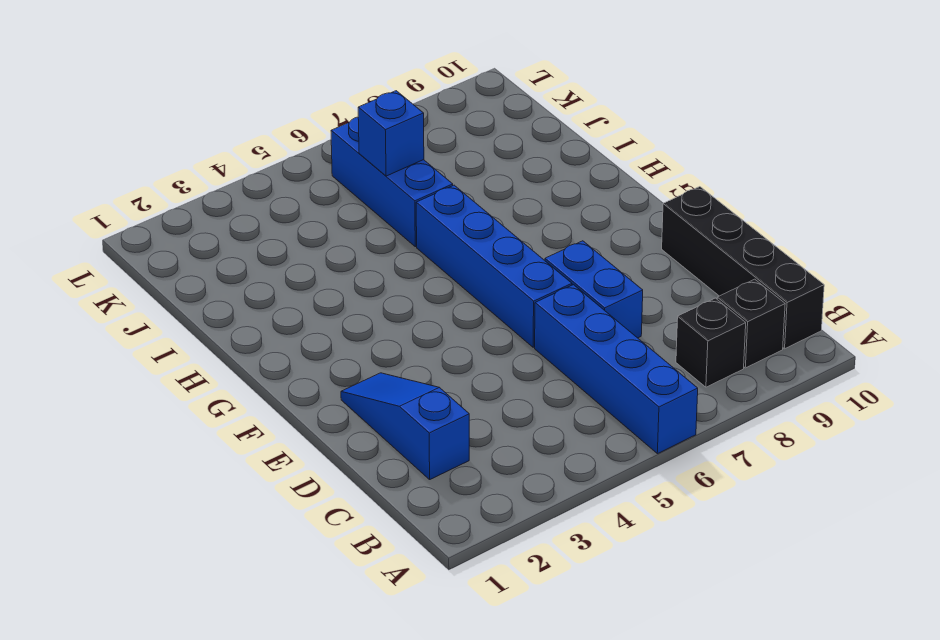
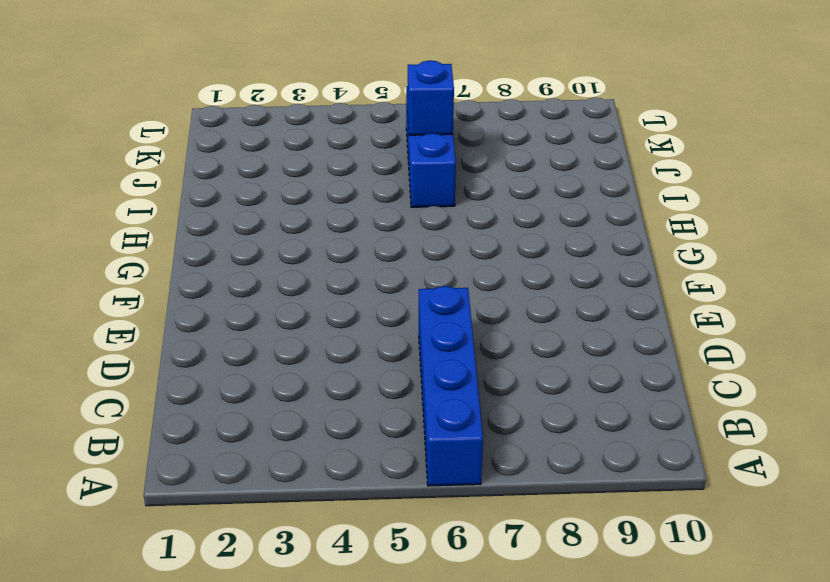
none -> black 1x1 brick [676,298,746,387]
none -> black 1x1 brick [717,279,785,368]

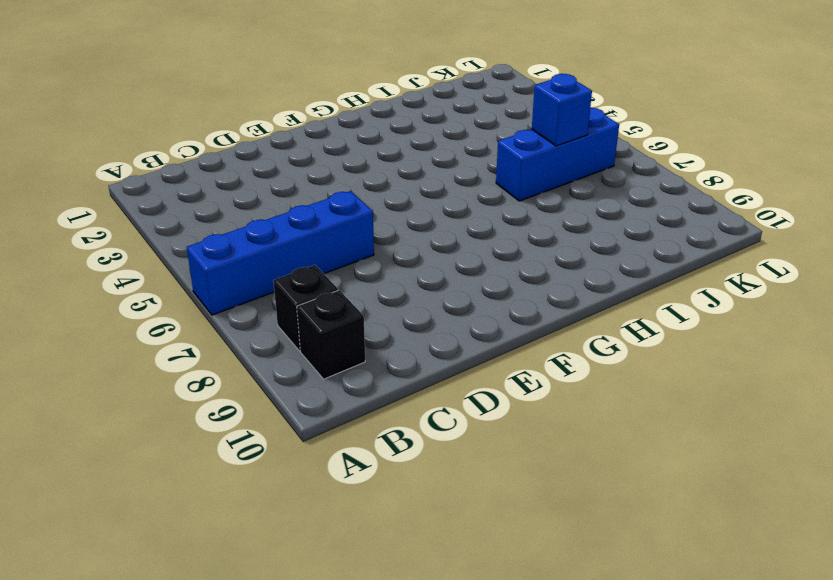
none -> black 1x4 brick [662,187,824,349]
none -> blue 1x3 slope [341,373,469,479]

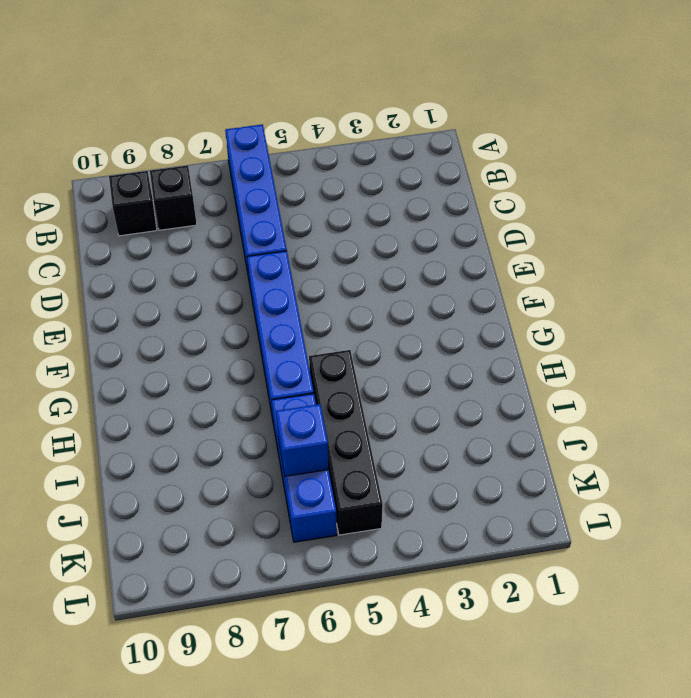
black 1x4 brick [309,350,383,535] -> black 1x4 brick moved to [662,187,824,349]
none -> blue 1x3 slope [341,373,469,479]
none -> blue 1x2 brick [545,241,643,338]

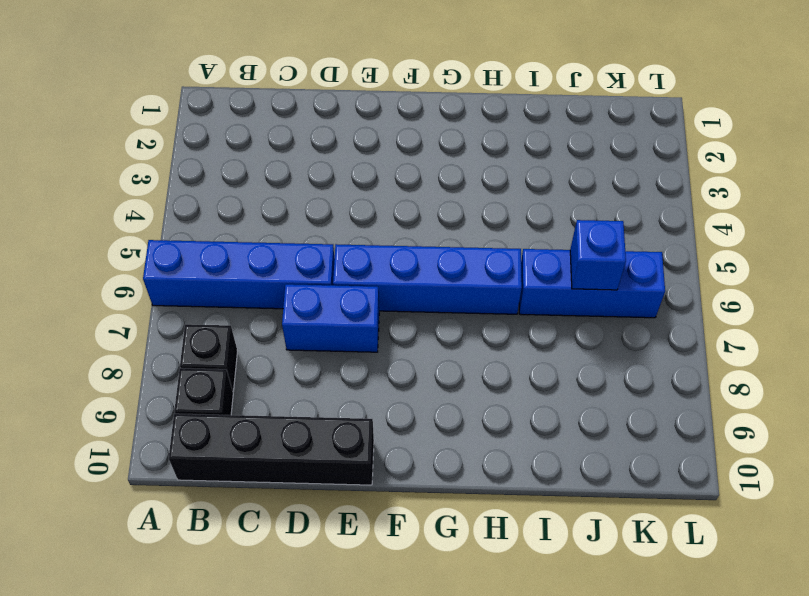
none -> blue 1x3 slope [341,373,469,479]

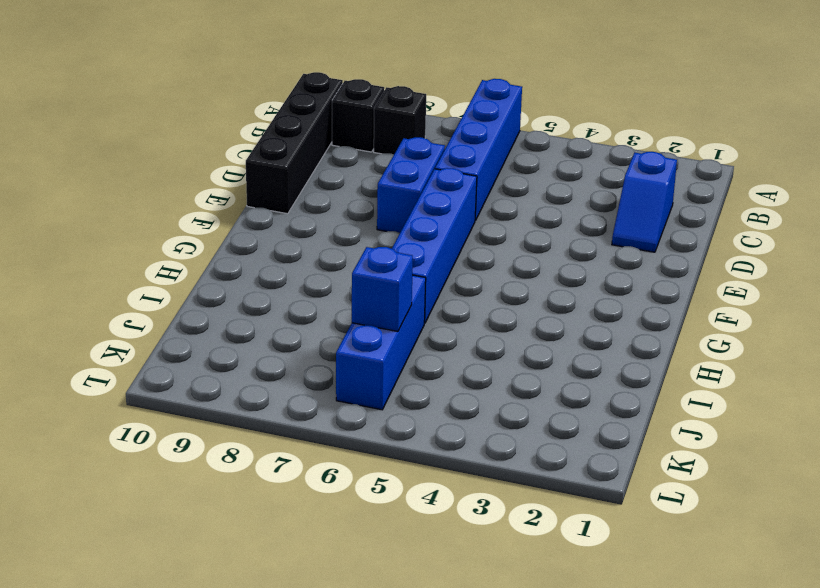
blue 1x2 slope [612,152,677,252] -> blue 1x3 slope [341,373,469,479]

